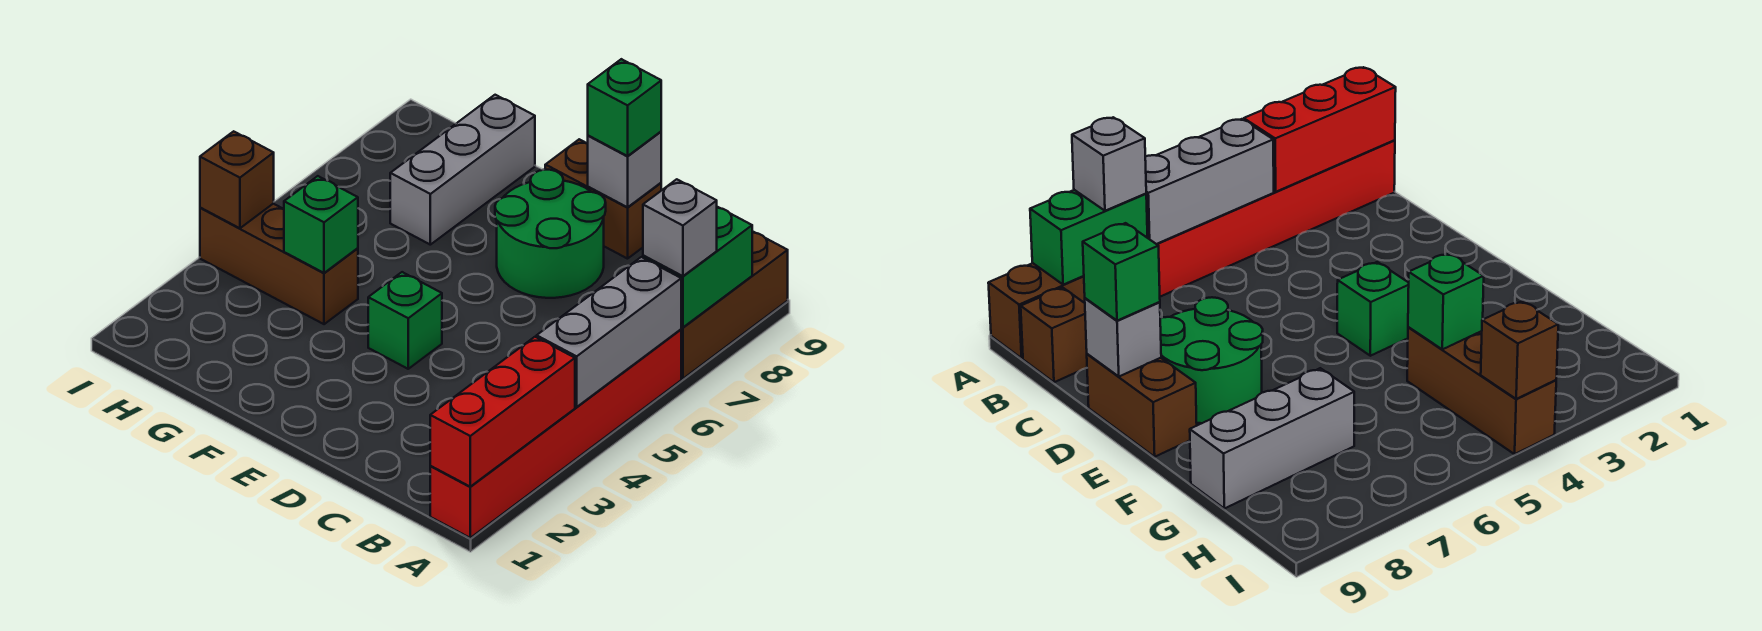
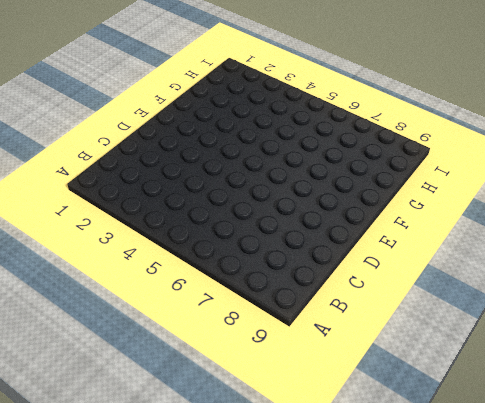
none -> red 1x6 brick [430,330,681,538]
none -> brown 1x3 brick [681,231,788,379]
none -> brown 1x1 brick [1021,288,1087,382]

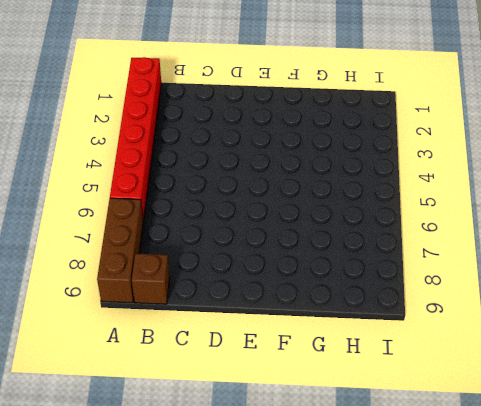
none -> green 2x2 round brick [495,170,606,298]
none -> brown 1x2 brick [545,139,661,259]
none -> green 1x1 brick [368,272,442,369]

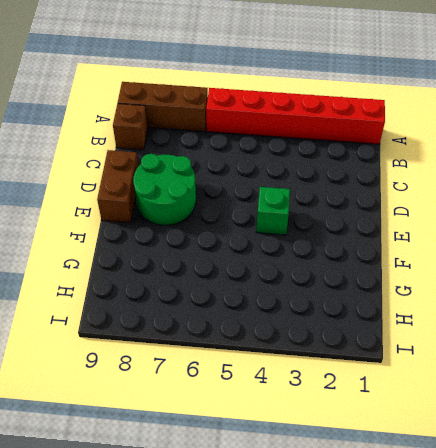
none -> brown 1x3 brick [200,204,358,324]
none -> grey 1x3 brick [390,95,535,245]
none -> red 1x3 brick [430,337,575,487]

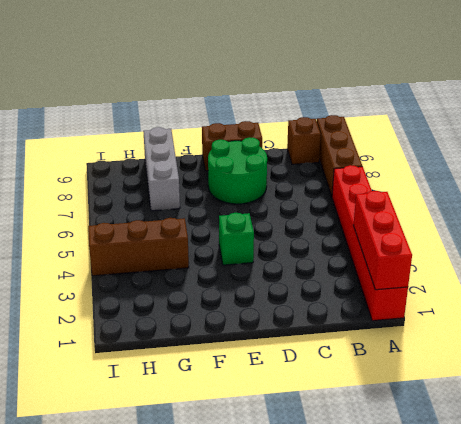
none -> grey 1x3 brick [537,257,681,407]
none -> green 1x2 brick [643,207,752,327]
none -> grey 1x1 brick [588,132,661,207]

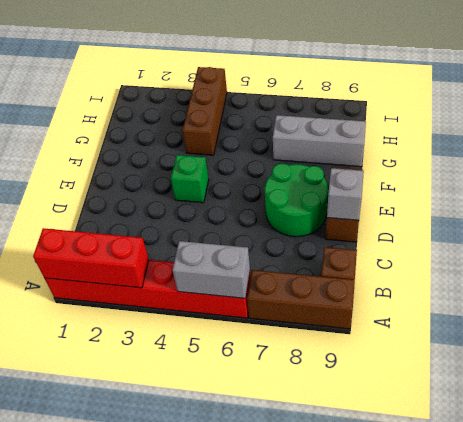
grey 1x2 brick [172,241,250,298] -> grey 1x3 brick [537,257,681,407]
none -> green 1x2 brick [643,207,752,327]
none -> green 1x1 brick [284,176,358,273]
none -> brown 1x1 brick [200,131,274,228]

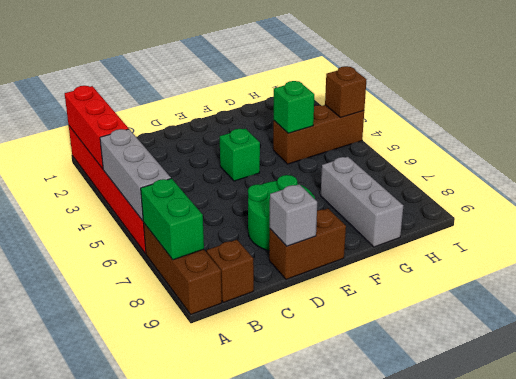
none -> grey 1x1 brick [643,179,717,276]
none -> green 1x1 brick [588,59,661,156]

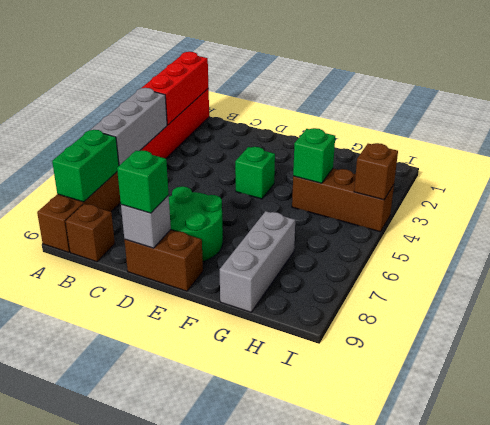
none -> grey 1x1 brick [643,179,717,276]

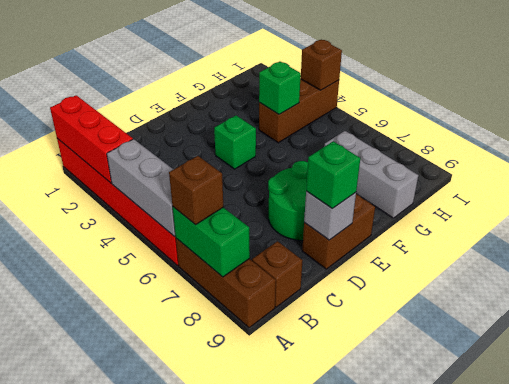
brown 1x1 brick [169,156,223,225] -> grey 1x1 brick [643,179,717,276]

